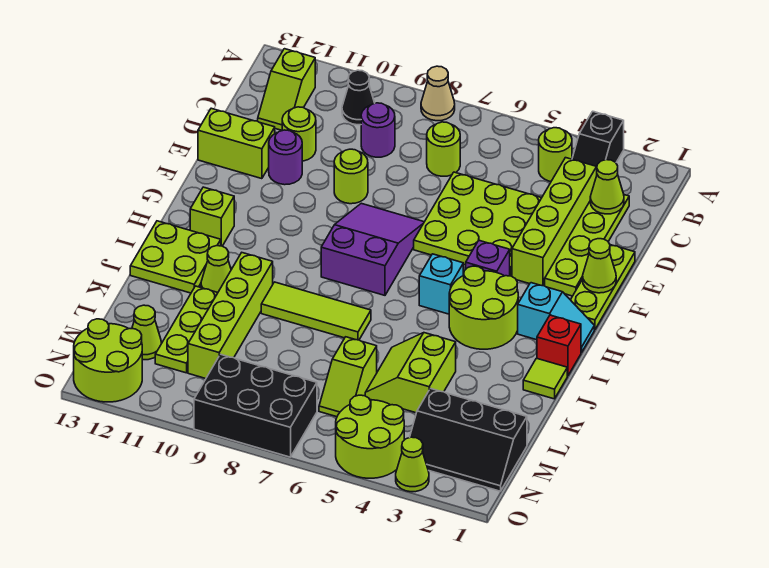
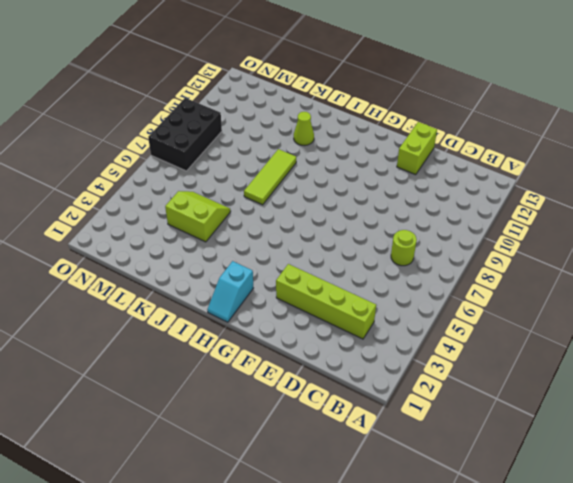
none -> black 1x2 slope [572,111,624,167]
none -> tan 1x1 cone [421,66,455,121]
none -> lime 1x1 round brick [539,128,572,181]
none -> black 1x1 cone [342,70,375,125]

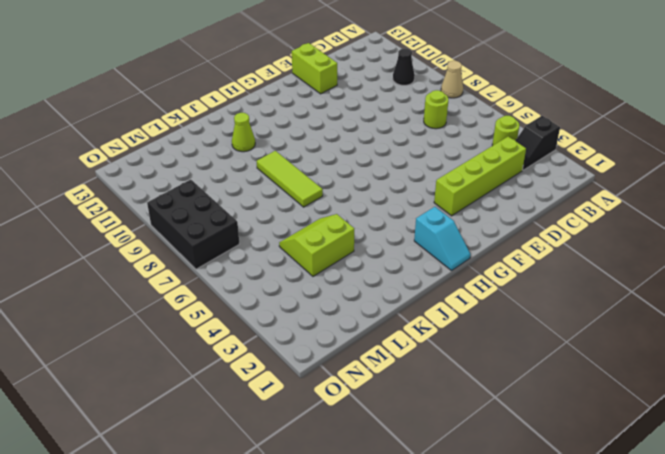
none -> lime 1x2 slope [258,49,315,130]
none -> lime 1x4 plate [545,195,629,296]
none -> purple 1x1 round brick [361,103,395,157]
none -> lime 3x3 plate [414,172,541,276]

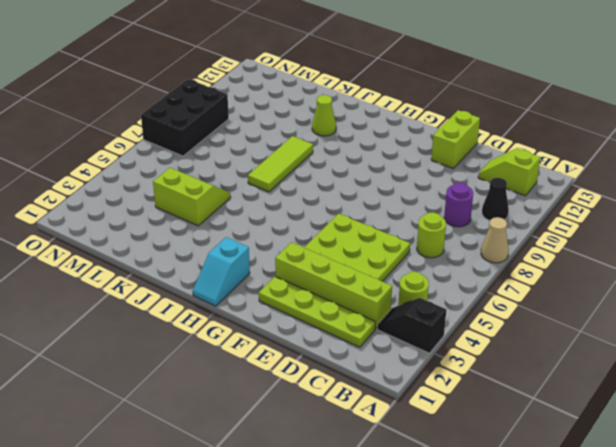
none -> lime 1x1 round brick [282,107,316,161]
none -> lime 1x3 plate [571,245,635,330]
none -> lime 1x1 round brick [334,149,368,204]
none -> purple 1x1 round brick [269,130,302,185]

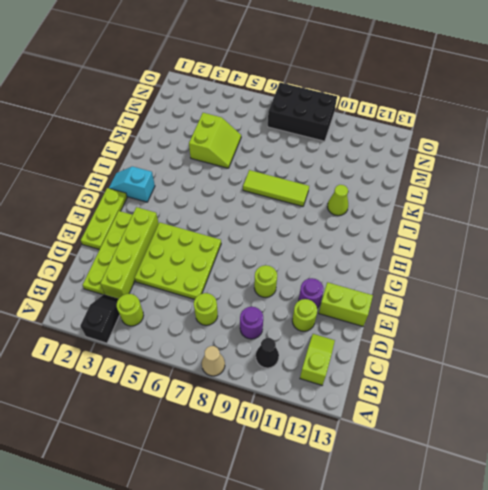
none -> purple 2x3 slope [321,203,424,295]
none -> purple 1x1 brick [466,240,510,276]
none -> lime 2x2 round brick [449,266,519,349]
none -> cyan 1x1 brick [419,254,463,314]

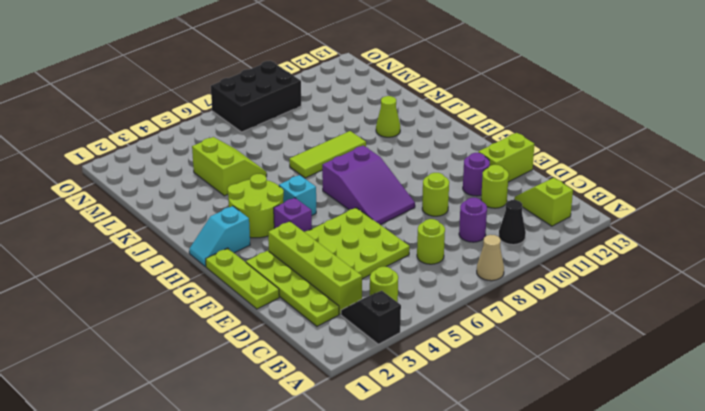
none -> lime 1x1 brick [190,187,234,246]
none -> red 1x1 brick [537,315,581,376]
none -> lime 2x2 plate [130,221,221,293]
none -> lime 1x1 tile [523,358,567,399]

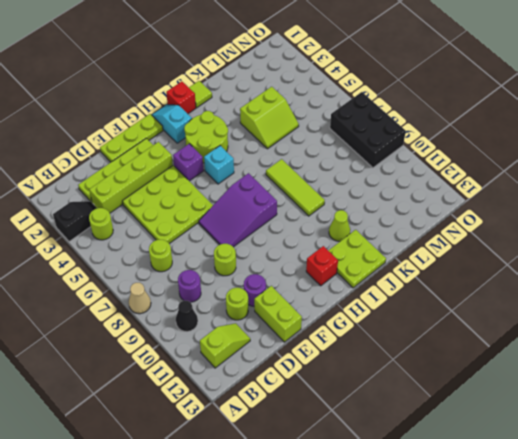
red 1x1 brick [306,246,338,286] -> lime 1x1 brick [190,187,234,246]
none -> lime 1x4 brick [188,253,273,379]
none -> lime 1x3 plate [155,286,218,373]
none -> lime 1x2 slope [319,337,377,417]
none -> black 2x3 slope [410,388,527,491]

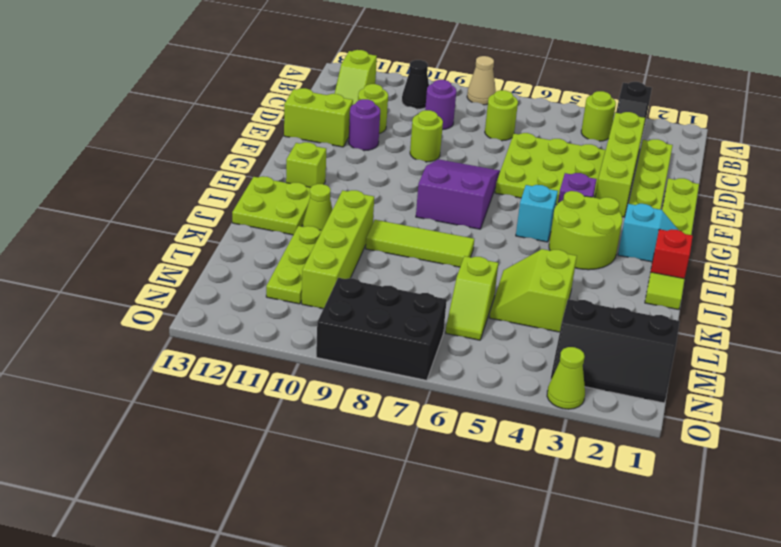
none -> lime 1x1 cone [132,305,161,360]
none -> lime 2x2 round brick [336,395,404,478]
none -> lime 2x2 round brick [74,319,142,402]
none -> lime 1x1 cone [590,160,624,214]

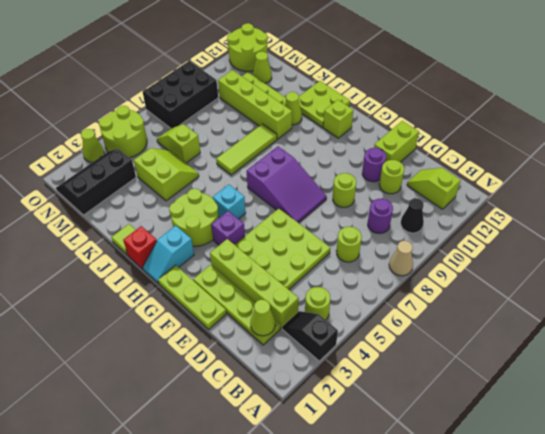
none -> lime 1x1 cone [583,239,616,293]

